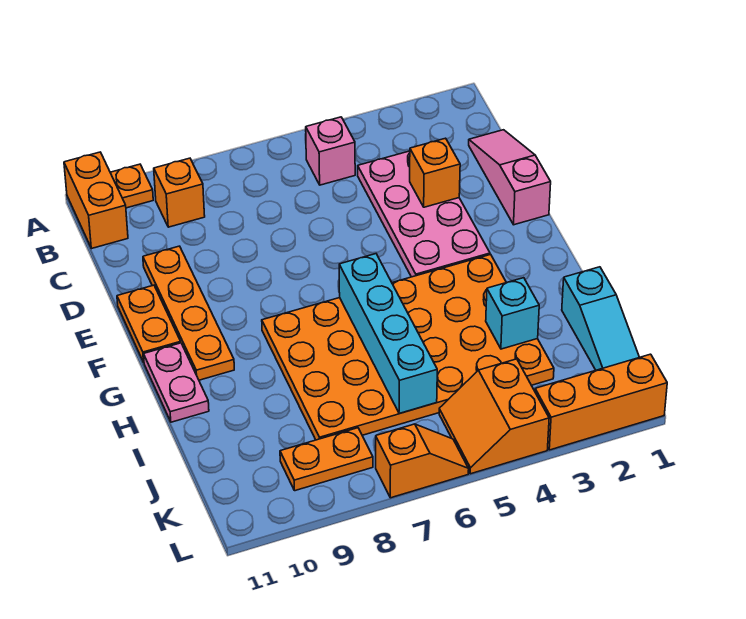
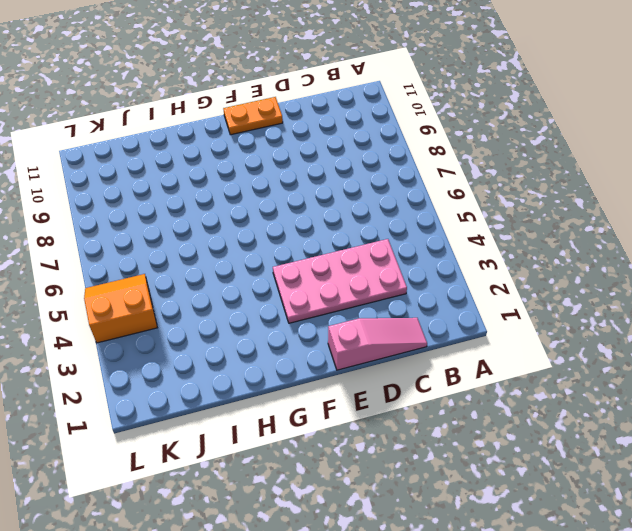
none -> orange 1x1 plate [110,164,153,208]
none -> orange 1x2 brick [64,152,128,249]
none -> pink 1x1 brick [306,117,355,185]

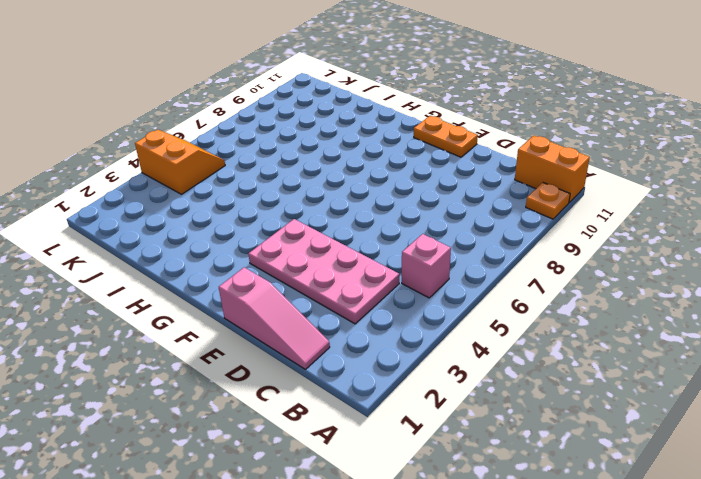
none -> orange 1x1 brick [154,158,205,227]
none -> orange 1x4 plate [143,246,234,380]
none -> orange 4x6 plate [262,254,554,440]

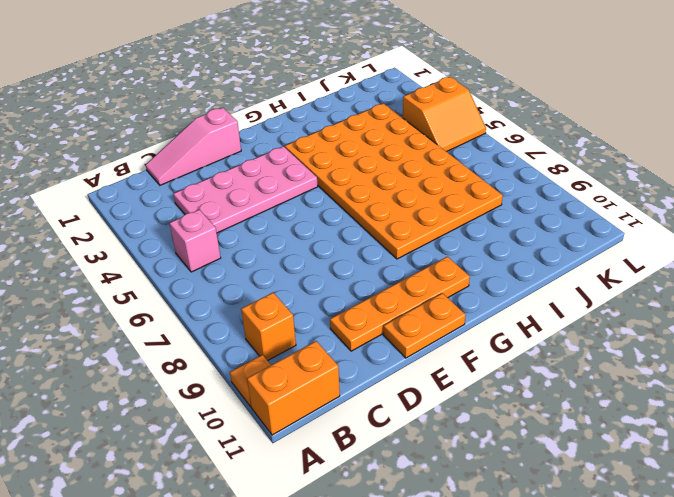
none -> pink 1x2 plate [144,343,209,422]
none -> cyan 1x3 slope [562,267,639,370]
none -> orange 1x2 plate [280,428,373,491]

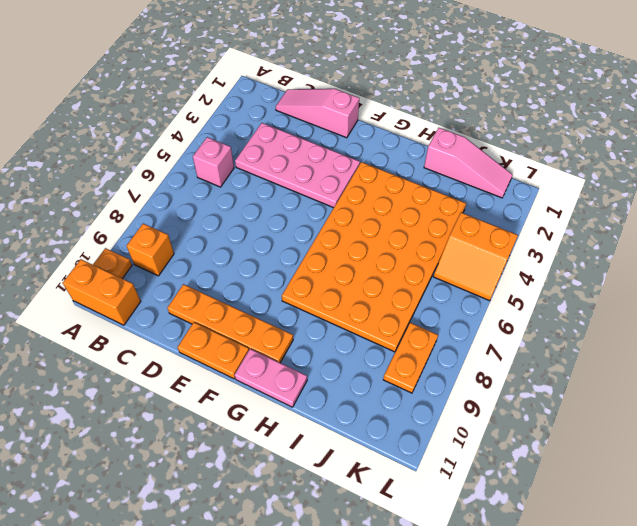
pink 1x3 slope [424,128,513,198] -> cyan 1x3 slope [562,267,639,370]
none -> orange 1x3 brick [535,354,667,450]
none -> orange 1x2 slope [376,424,469,498]
none -> orange 1x1 brick [410,138,460,207]

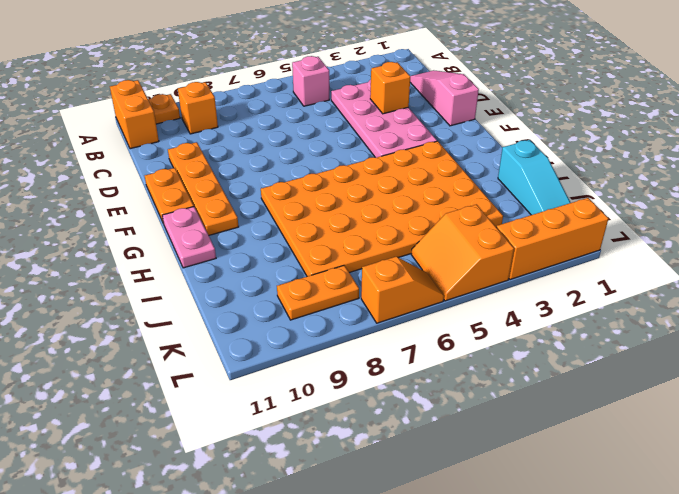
none -> cyan 1x4 brick [339,254,437,414]
none -> cyan 1x1 brick [486,278,539,349]

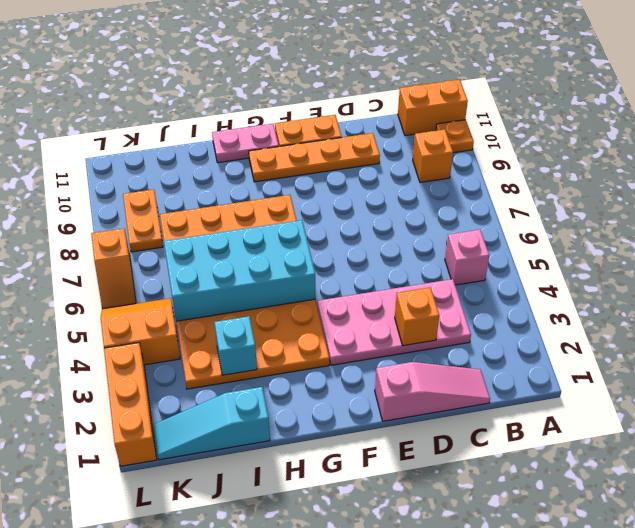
cyan 2x4 brick [164,220,315,321] -> cyan 1x4 brick [339,254,437,414]

